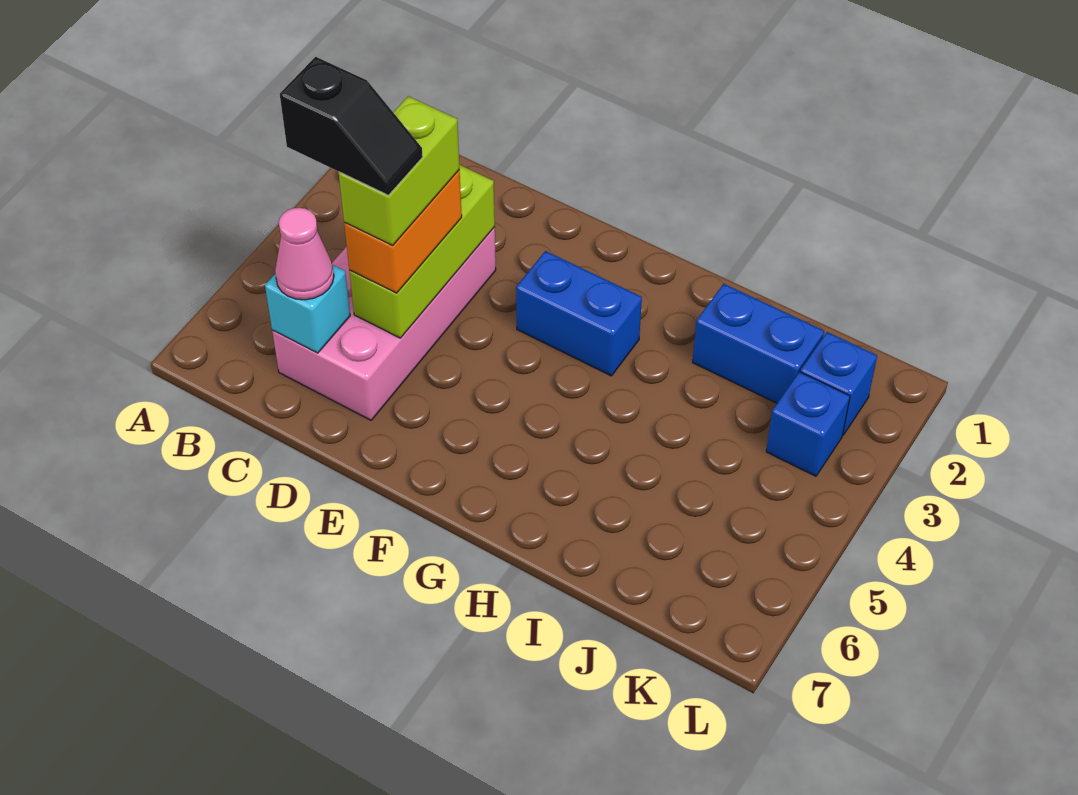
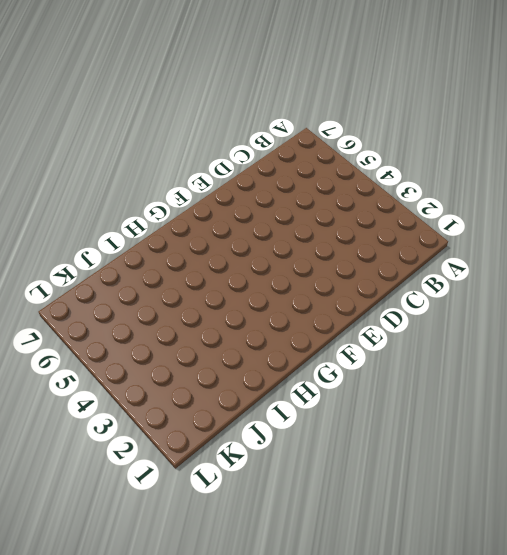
none -> pink 2x4 brick [272,227,496,420]
none -> blue 1x2 brick [516,251,642,376]

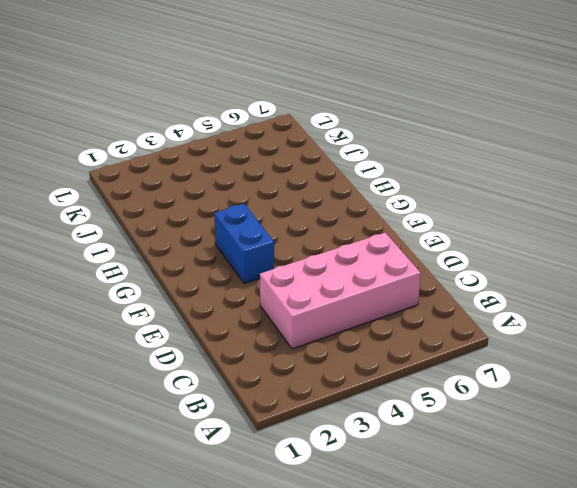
none -> blue 1x2 brick [693,284,824,403]
none -> blue 1x1 brick [800,332,877,435]

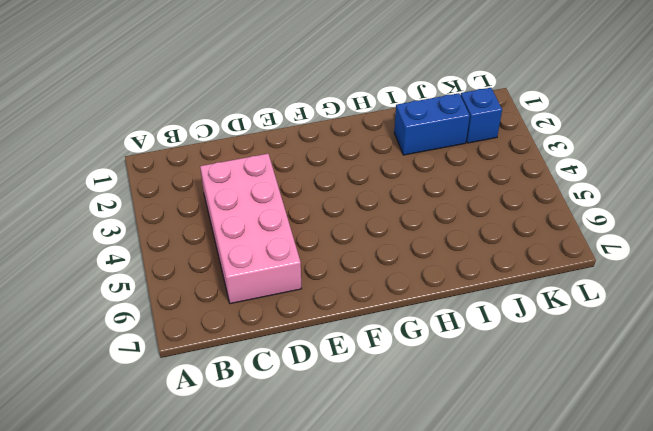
none -> blue 1x2 brick [516,251,642,376]
none -> blue 1x1 brick [766,372,850,476]

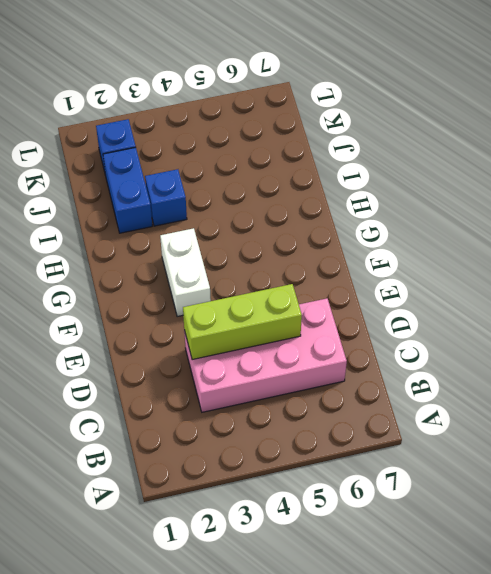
white 1x2 brick [160,228,211,317] -> blue 1x2 brick [516,251,642,376]
blue 1x1 brick [145,169,187,226] -> blue 1x1 brick moved to [766,372,850,476]
none -> cyan 1x1 brick [265,265,350,353]
none -> pink 1x1 cone [275,208,334,300]

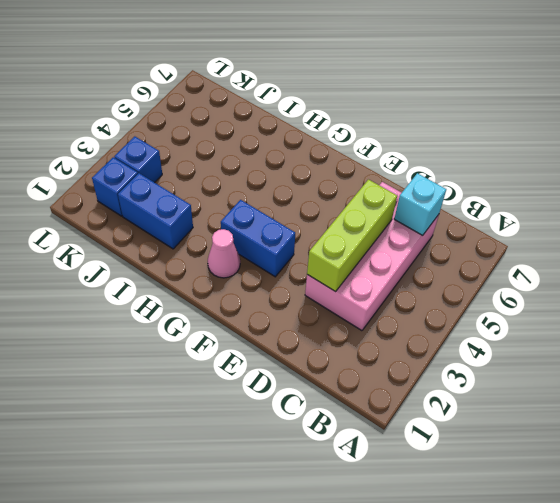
pink 1x1 cone [208,229,240,278] -> pink 1x1 cone moved to [275,208,334,300]
none -> orange 1x2 brick [344,170,462,293]
none -> lime 1x2 brick [339,96,460,245]

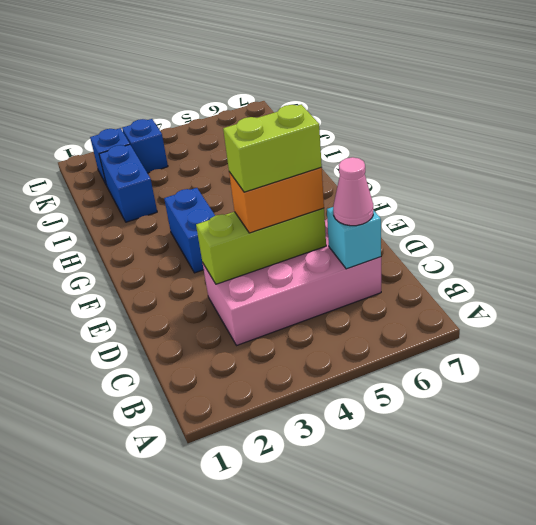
none -> black 1x2 slope [280,57,423,195]

